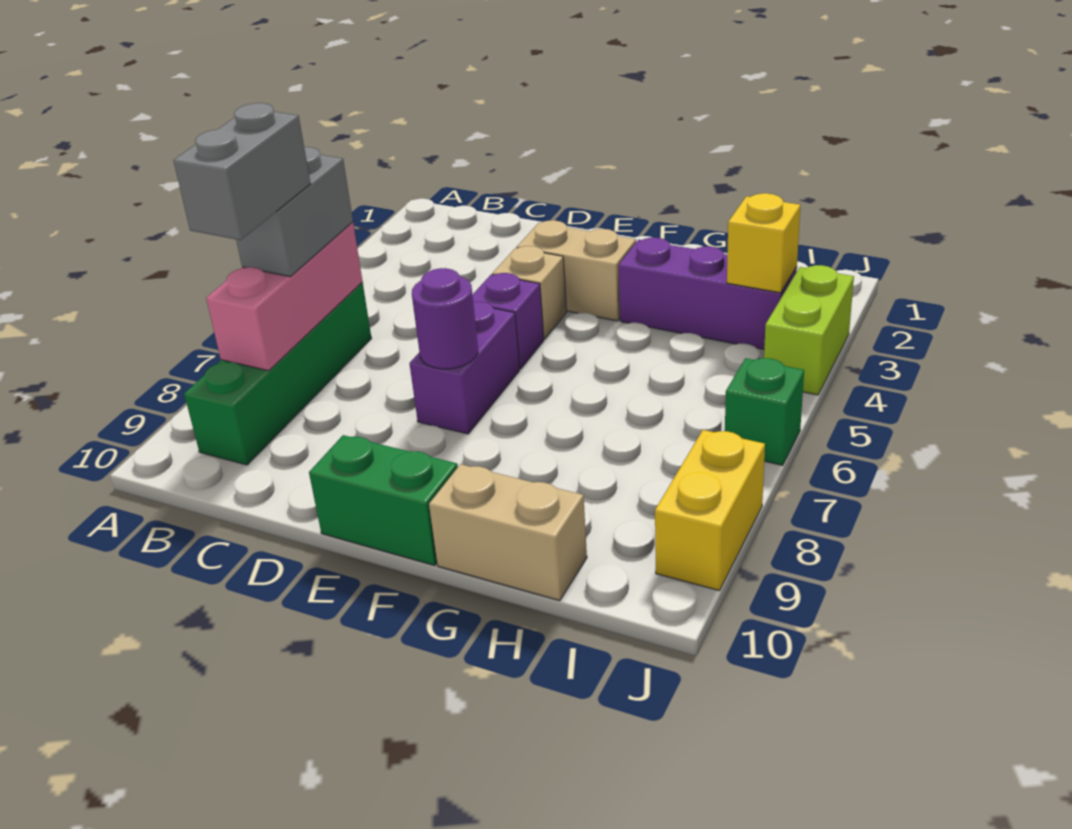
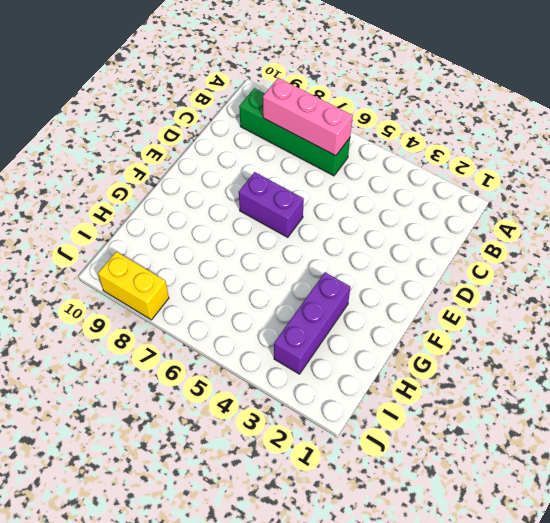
none -> tan 1x2 brick [517,220,636,321]
none -> tan 1x1 brick [492,246,567,339]
none -> purple 1x1 brick [473,273,544,369]

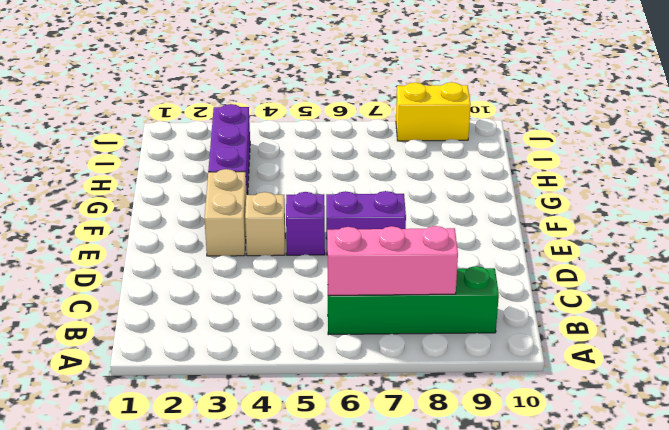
none -> green 1x2 brick [309,435,458,565]
none -> tan 1x2 brick [429,464,587,601]
none -> lime 1x2 brick [764,265,854,395]

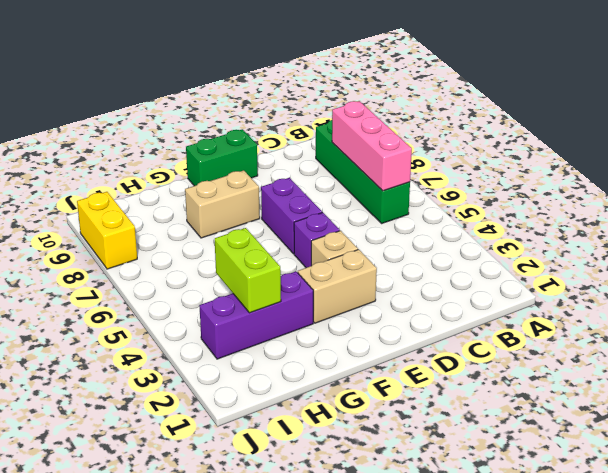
tan 1x2 brick [185,170,260,238] -> tan 1x2 brick moved to [429,464,587,601]
lime 1x2 brick [215,228,281,313] -> lime 1x2 brick moved to [764,265,854,395]
none -> green 1x1 brick [725,358,804,465]
none -> purple 1x1 round brick [412,268,478,369]
none -> yellow 1x1 brick [727,193,800,293]

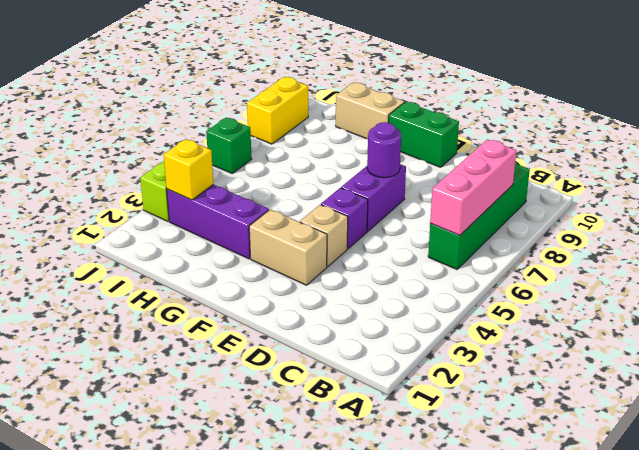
none -> grey 1x2 brick [236,147,353,277]
none -> grey 1x2 brick [173,103,311,240]

